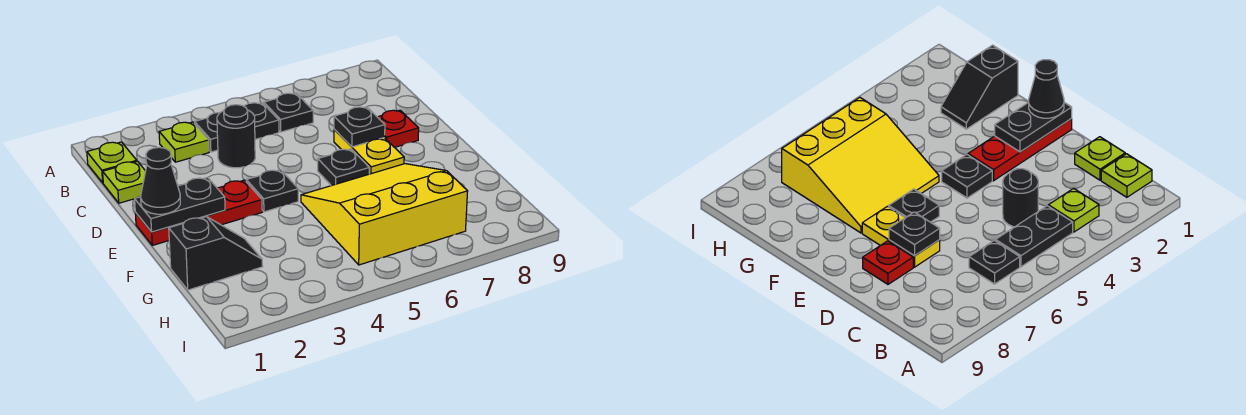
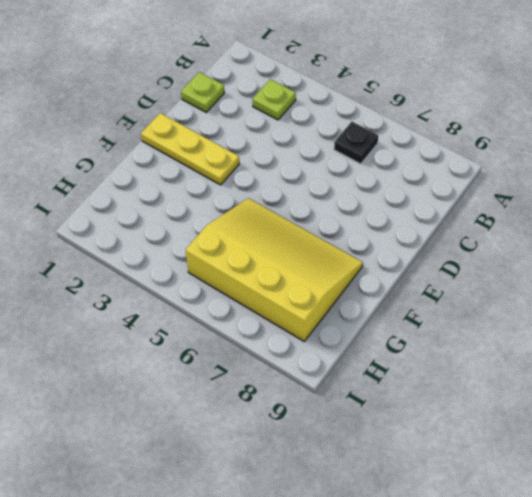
yellow 1x3 plate [141,113,239,185] -> red 1x3 plate [135,180,262,245]
yellow 3x4 slope [186,198,363,341] -> yellow 3x3 slope [301,164,468,265]
none -> lime 1x1 plate [87,142,137,183]
none -> black 1x2 plate [195,103,279,152]
none -> black 1x1 round brick [217,105,255,168]

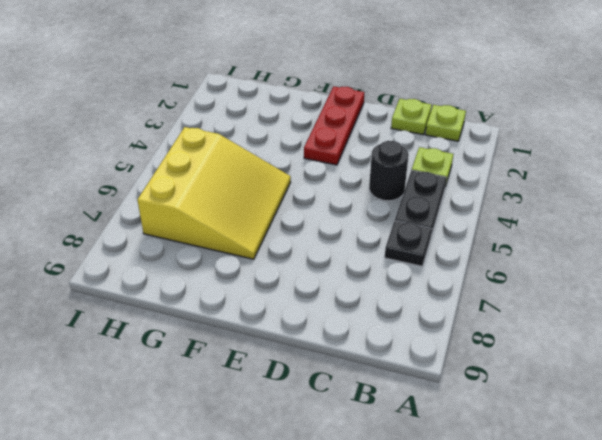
none -> yellow 1x2 plate [334,130,404,174]
none -> red 1x1 plate [378,110,419,147]
none -> black 1x1 plate [246,170,298,212]

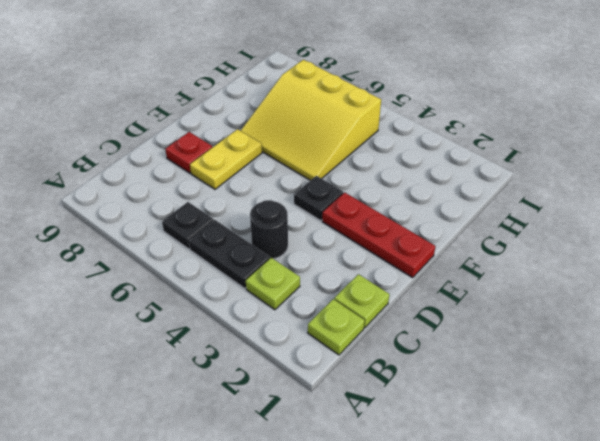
none -> black 1x1 plate [318,149,369,186]
none -> black 1x2 slope [169,217,263,290]
none -> black 1x1 plate [334,107,385,147]

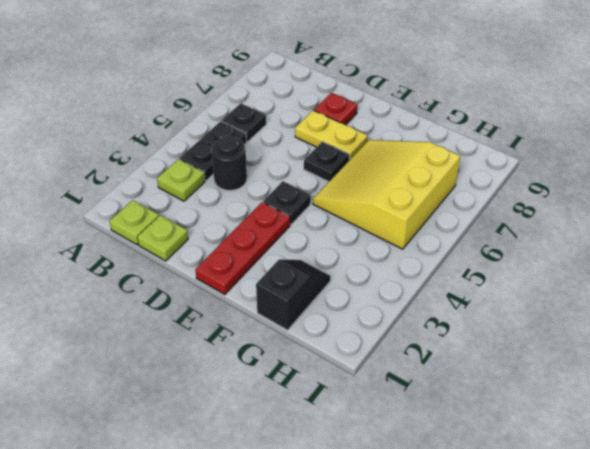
none -> black 1x1 plate [334,107,385,147]
none -> black 1x2 plate [135,177,225,232]
none -> black 1x1 cone [141,147,180,214]

